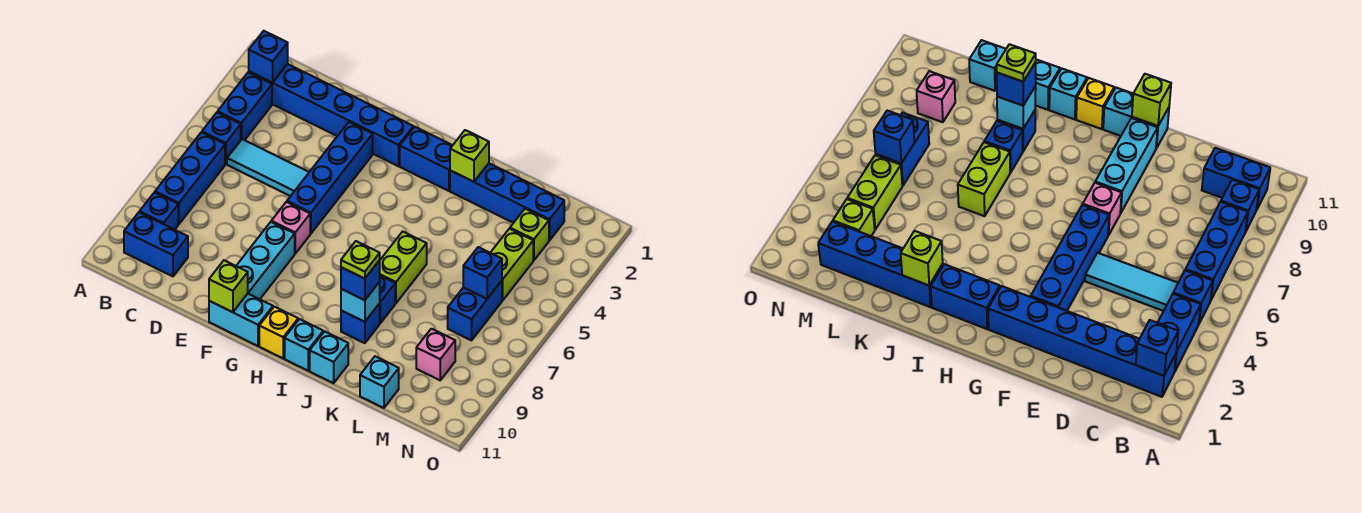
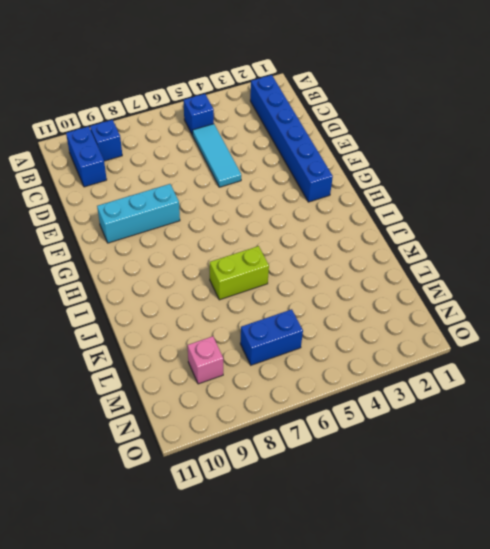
none -> blue 1x2 brick [218,72,272,140]
none -> blue 1x3 brick [155,132,225,224]
none -> blue 1x4 brick [287,122,373,234]
none -> pink 1x1 brick [271,202,310,253]

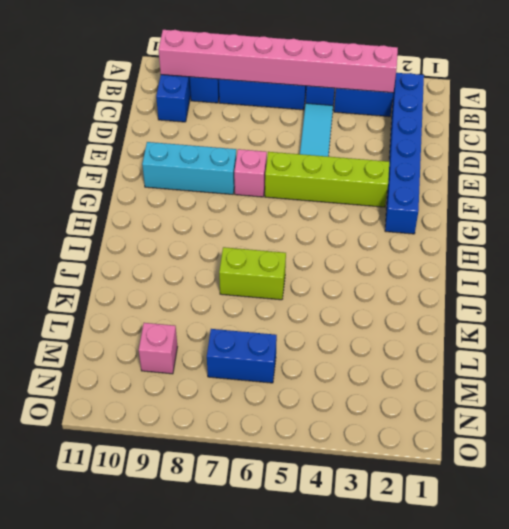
pink 1x8 brick [159,30,398,93] -> none
lime 1x4 brick [265,152,389,207] -> blue 1x4 brick [287,122,373,234]
none -> cyan 1x2 brick [209,294,273,346]
none -> blue 1x2 brick [400,127,453,191]
none -> yellow 1x1 brick [259,307,298,358]
none -> cyan 1x1 brick [285,319,323,371]

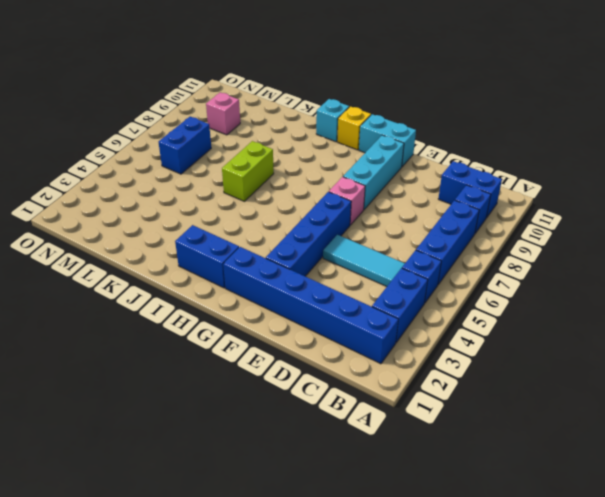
none -> blue 1x4 brick [450,163,564,241]
none -> blue 1x1 brick [380,276,395,323]
none -> blue 1x1 brick [341,303,380,343]
none -> cyan 1x1 brick [310,331,348,383]

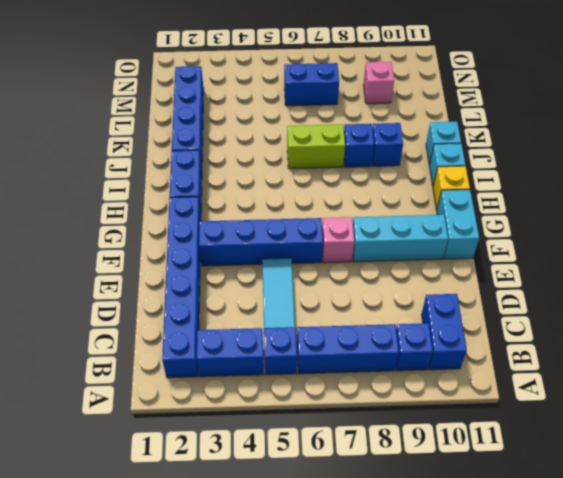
none -> cyan 1x1 brick [360,356,399,408]
none -> lime 1x1 brick [510,209,549,260]
none -> lime 1x2 brick [491,229,533,300]
none -> blue 1x1 brick [249,31,288,83]

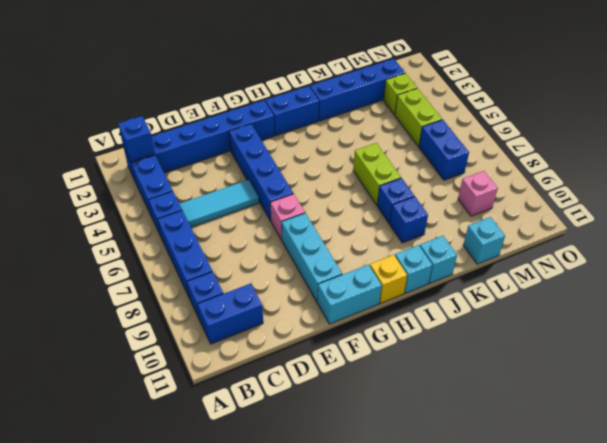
none -> lime 1x1 brick [209,260,248,312]
none -> lime 1x1 brick [450,130,489,182]
none -> cyan 1x1 brick [341,282,380,322]
none -> blue 1x1 brick [463,247,502,299]

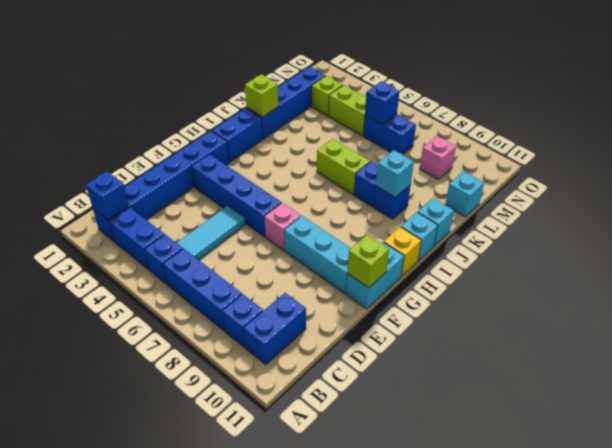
none -> blue 1x1 brick [341,260,380,300]
none -> lime 1x1 plate [341,241,380,279]

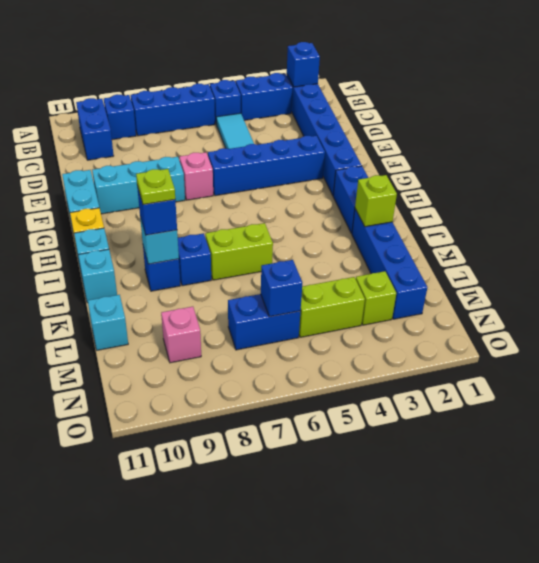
none -> lime 1x1 brick [209,260,248,312]

